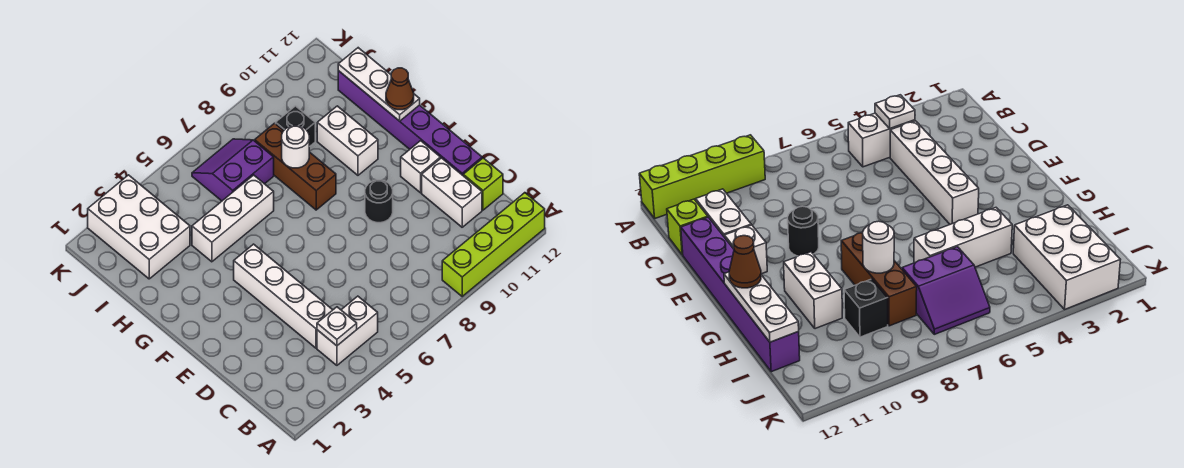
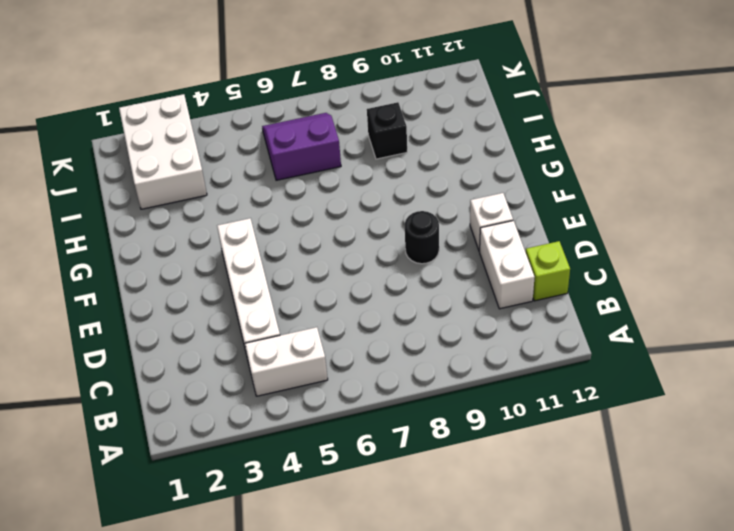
none -> lime 1x4 brick [442,193,545,296]
none -> purple 1x6 brick [338,71,482,175]
none -> brown 1x3 brick [255,123,336,210]

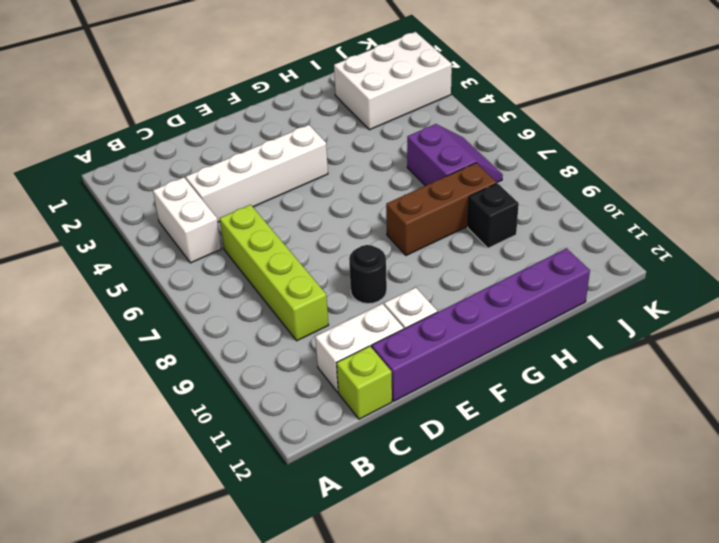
lime 1x4 brick [219,205,329,341] -> lime 1x4 brick moved to [442,193,545,296]
none -> white 1x2 brick [317,106,378,175]
none -> white 1x3 brick [192,175,274,262]
none -> white 1x1 plate [317,307,357,346]

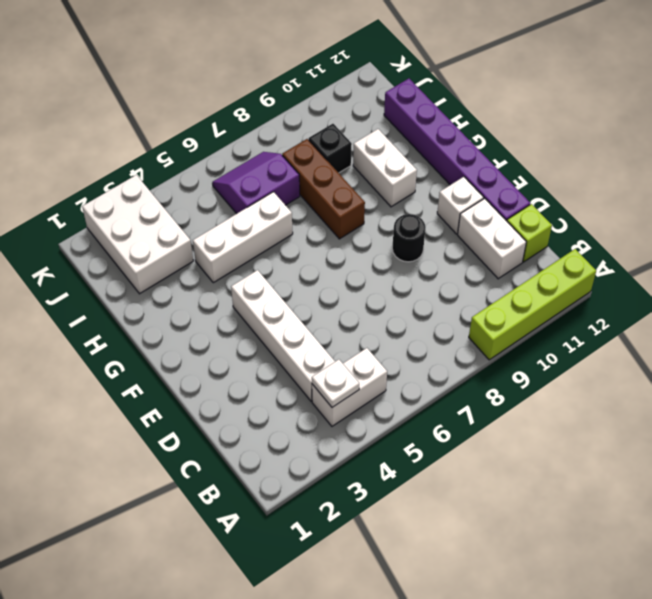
none -> white 1x3 plate [338,48,420,121]
none -> white 1x1 round brick [282,126,309,168]
none -> brown 1x1 cone [386,68,414,110]

